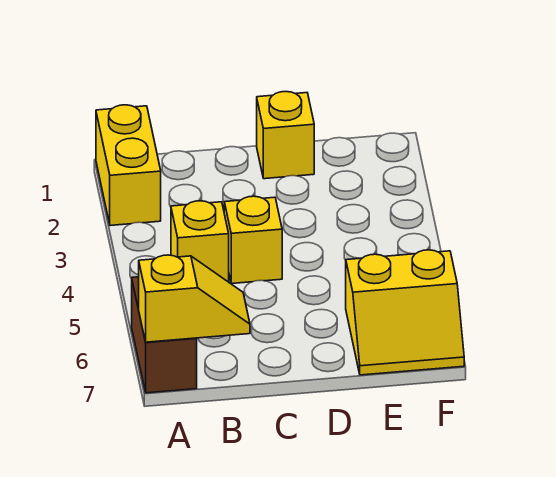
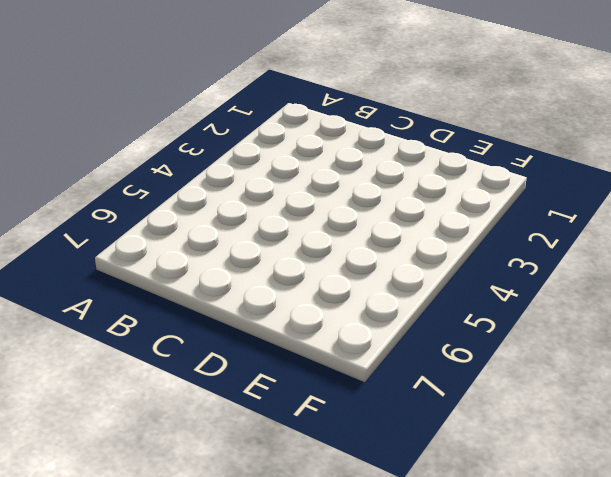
none -> yellow 1x2 brick [96,105,161,226]
none -> brown 1x2 brick [132,277,197,393]

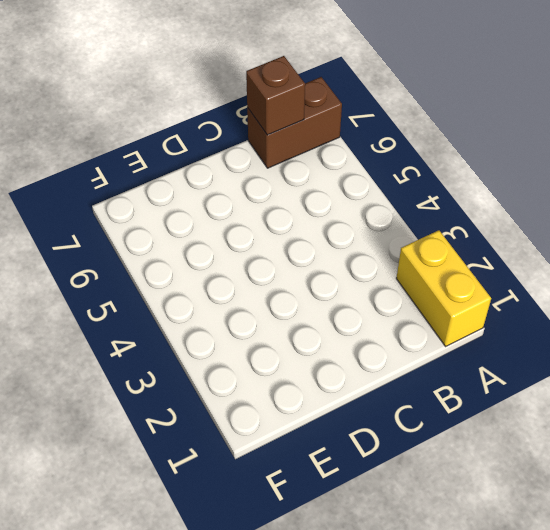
brown 1x2 brick [247,77,342,168] -> brown 1x2 brick turned to [132,277,197,393]
brown 1x1 brick [246,56,305,135] -> yellow 1x2 slope [139,255,250,342]
none -> yellow 1x1 brick [171,201,229,282]
none -> yellow 1x1 brick [224,196,282,284]

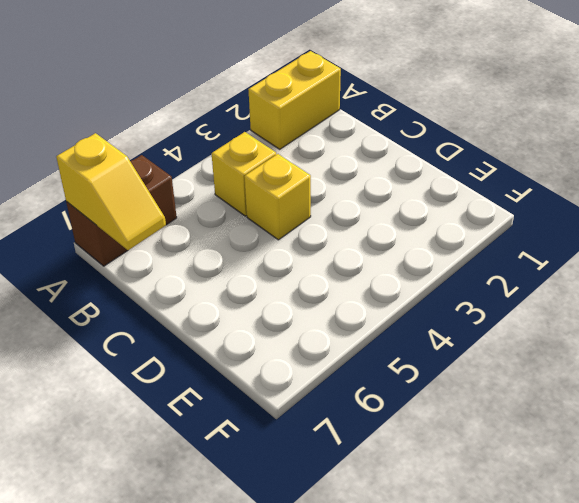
none -> yellow 1x1 brick [257,92,314,179]
none -> yellow 2x2 slope [346,250,464,375]

